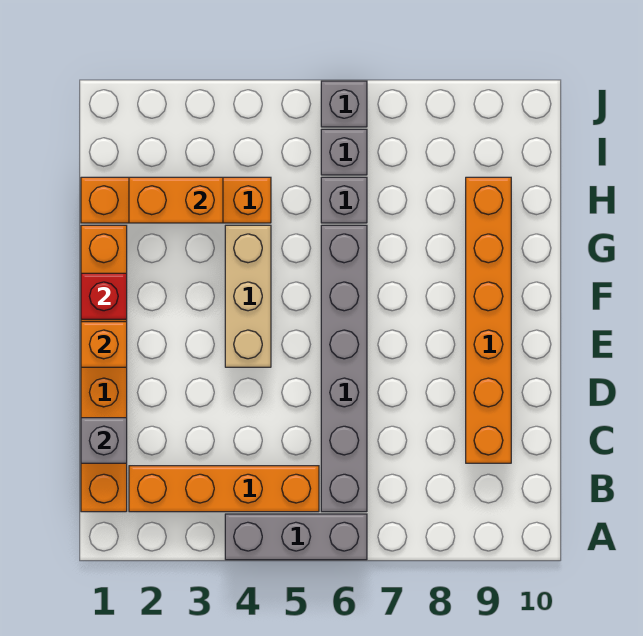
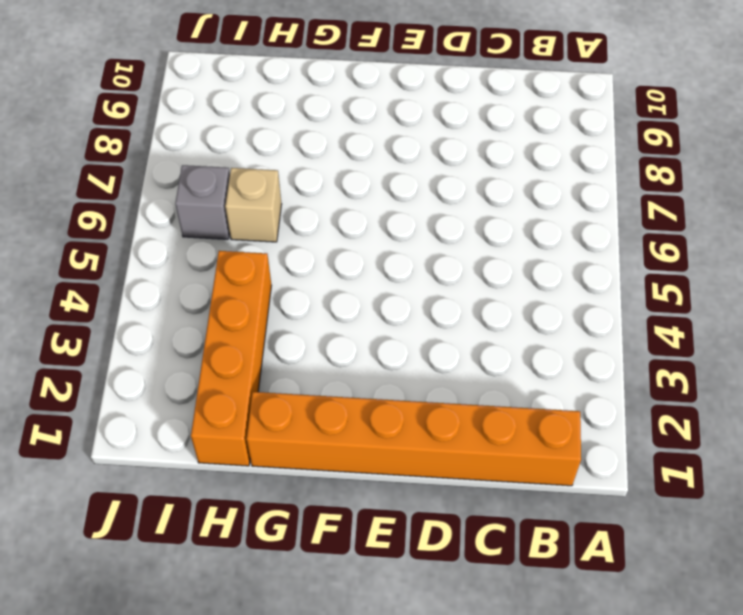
tan 1x1 brick [225,168,282,242] -> grey 1x1 brick [321,177,367,223]
none -> grey 1x3 brick [225,514,367,560]
none -> orange 1x4 brick [129,466,319,512]
none -> grey 1x6 brick [321,225,367,512]

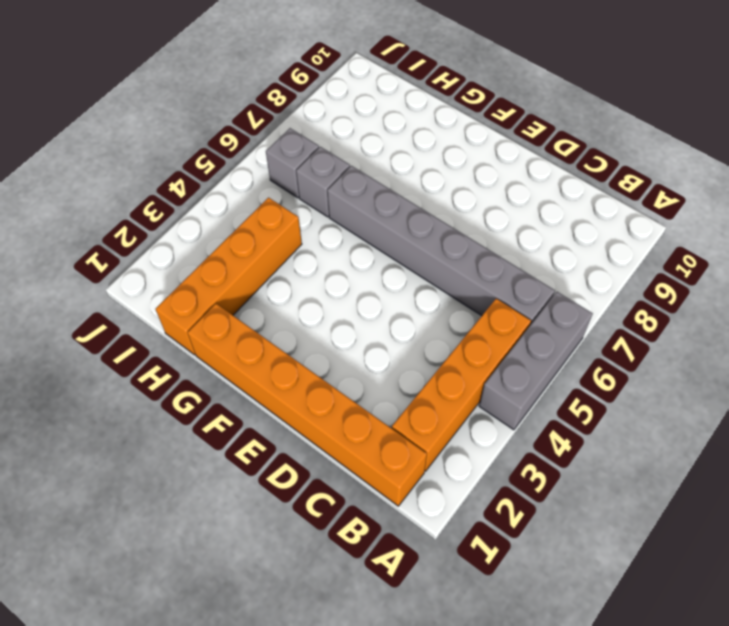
none -> orange 1x6 brick [466,177,511,463]
none -> tan 1x3 brick [225,225,271,367]
none -> grey 1x1 brick [321,81,367,127]

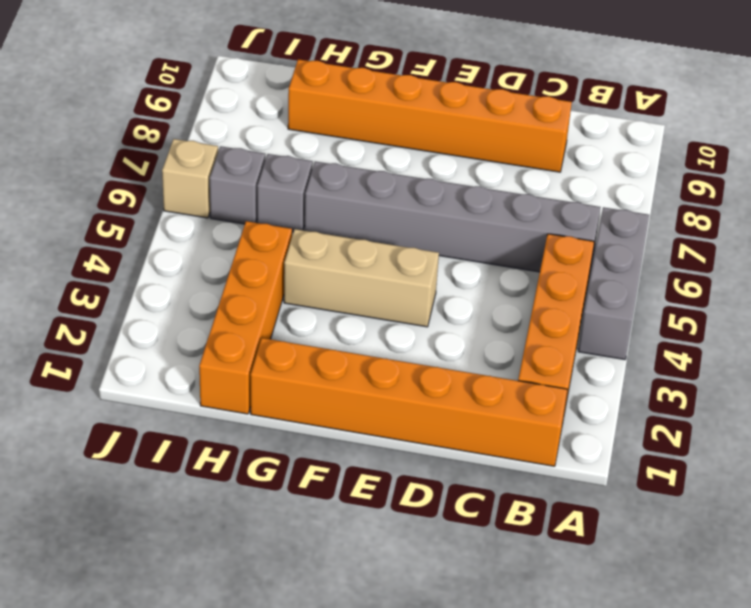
tan 1x1 brick [162,139,218,218] -> grey 1x1 brick [321,81,367,127]
none -> grey 1x1 brick [81,418,127,463]
none -> orange 1x1 brick [81,322,127,367]
none -> red 1x1 brick [81,273,127,319]

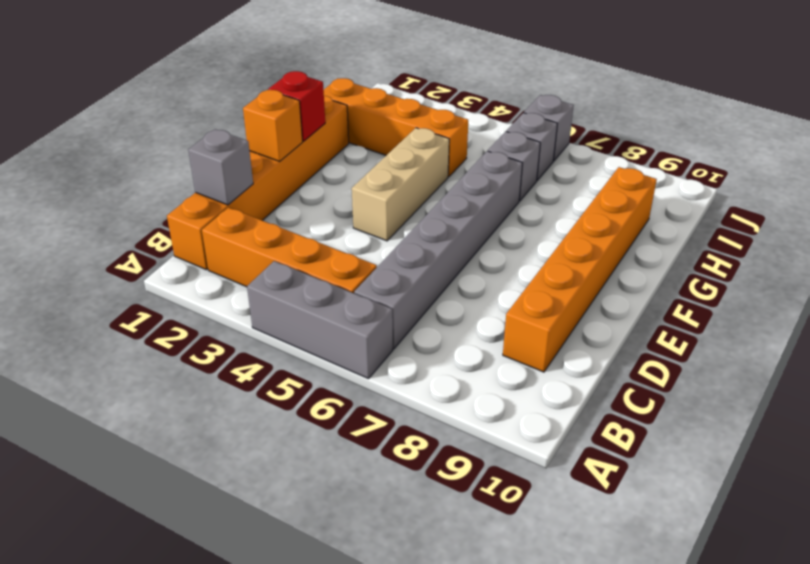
none -> orange 1x2 brick [129,177,223,223]

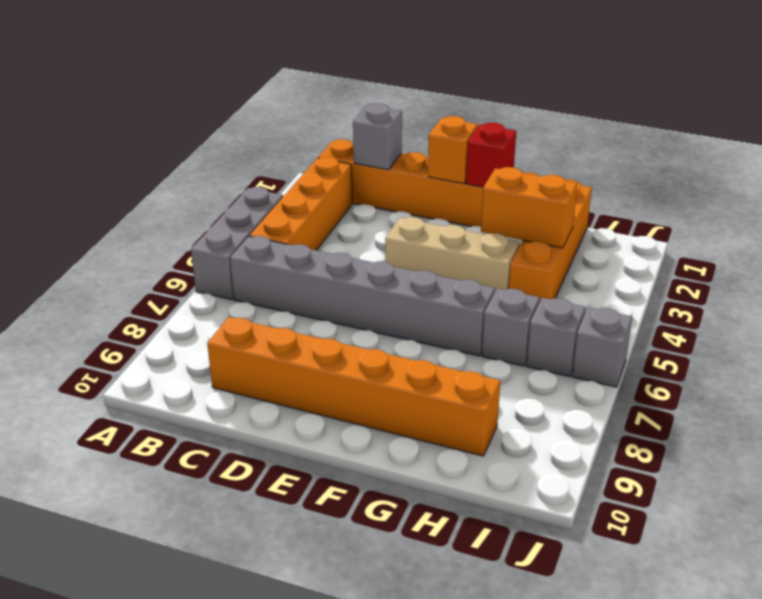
orange 1x2 brick [481,167,577,248] -> orange 1x2 brick turned to [129,177,223,223]

